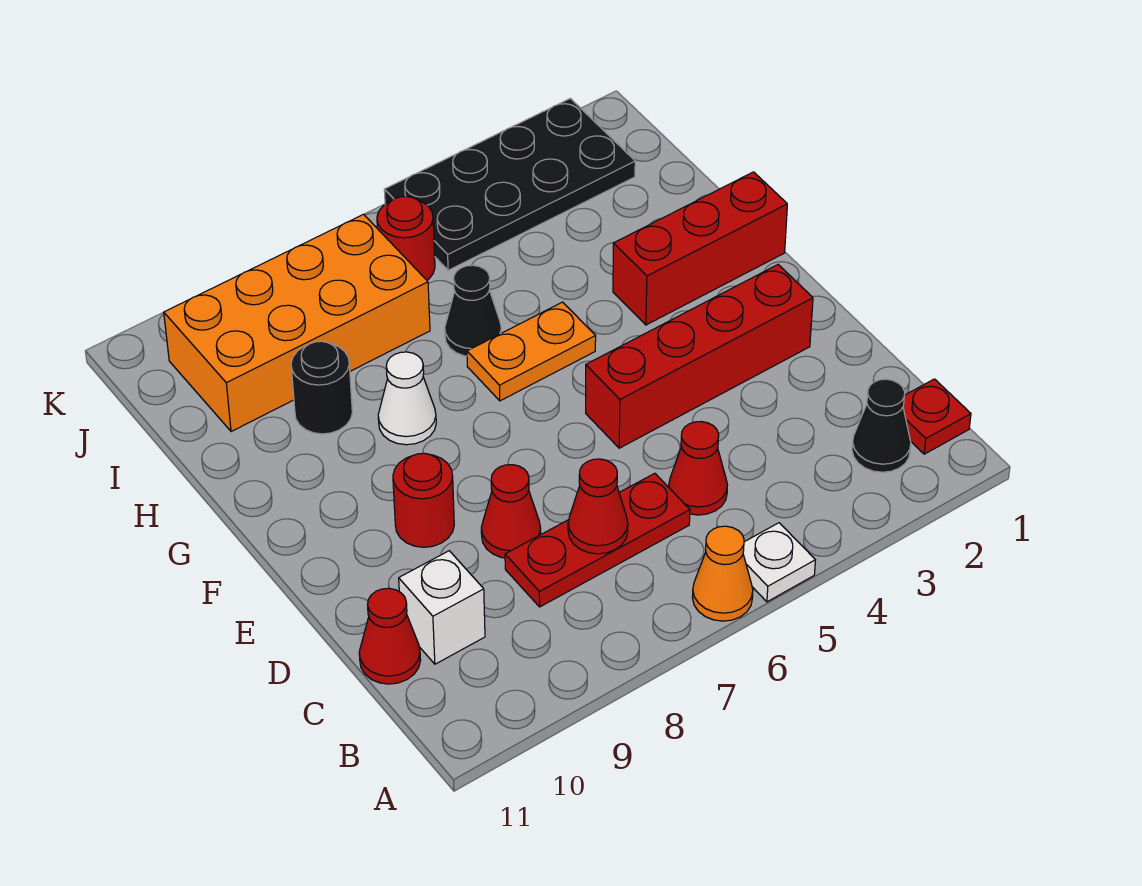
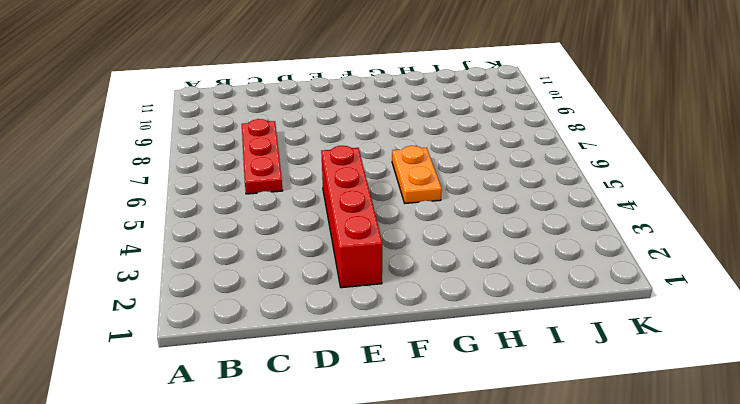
none -> white 1x1 plate [743,523,815,602]
none -> orange 1x1 cone [692,526,753,621]
none -> red 1x1 plate [903,379,971,454]

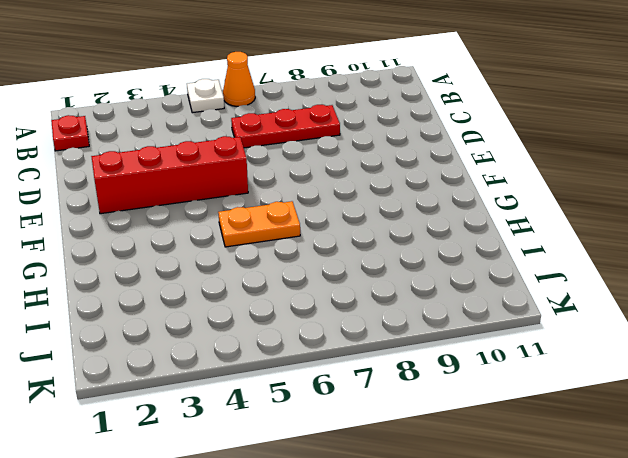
none -> black 1x1 cone [852,379,911,472]
none -> red 1x1 cone [669,422,727,515]
none -> white 1x1 brick [399,551,485,664]

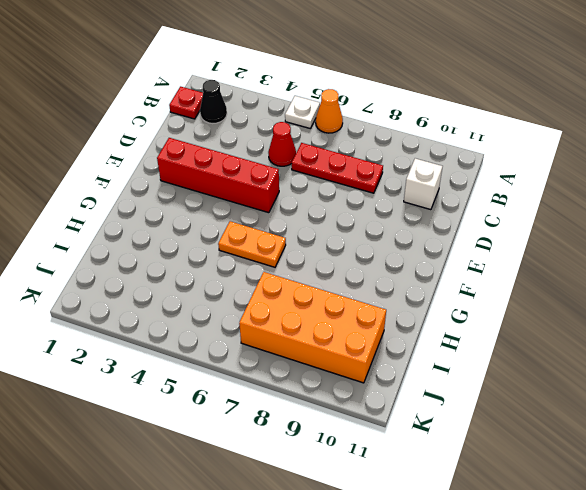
none -> red 1x1 cone [359,588,421,684]
none -> red 1x1 cone [481,465,541,558]
none -> red 1x1 round brick [393,453,454,547]

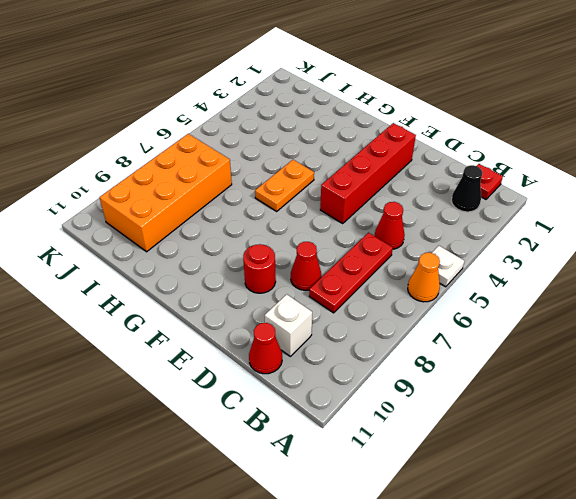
none -> red 1x3 brick [613,172,787,325]
none -> white 1x1 cone [378,352,436,445]
none -> black 1x1 cone [445,265,501,356]

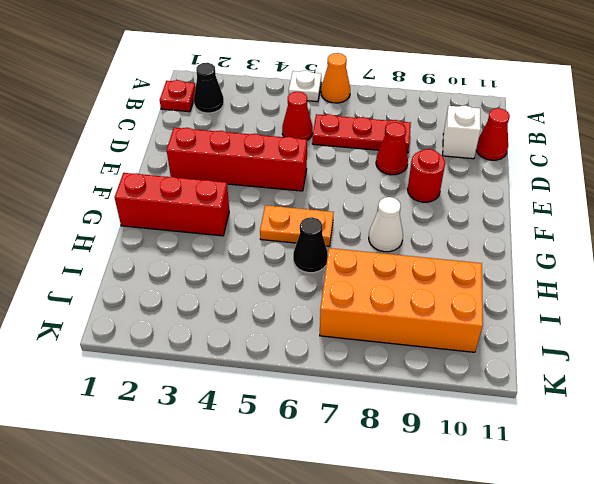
none -> black 1x1 round brick [291,341,352,434]
none -> black 2x4 plate [384,99,635,270]
none -> red 1x1 round brick [377,196,435,280]

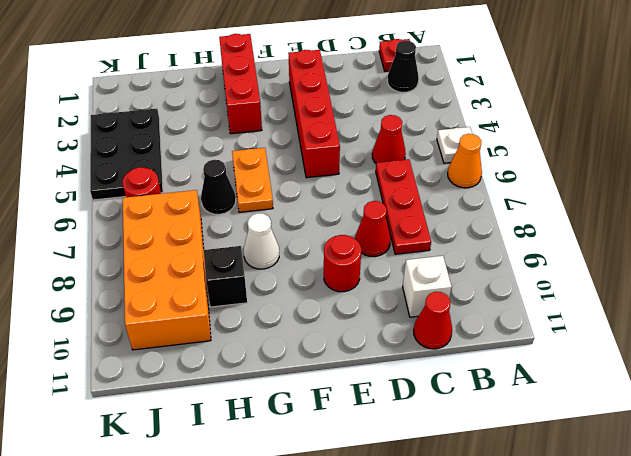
black 1x1 brick [204,246,247,307] -> black 1x1 round brick [291,341,352,434]
black 2x3 plate [90,109,163,200] -> black 2x4 plate [384,99,635,270]
none -> red 1x1 cone [568,459,628,554]

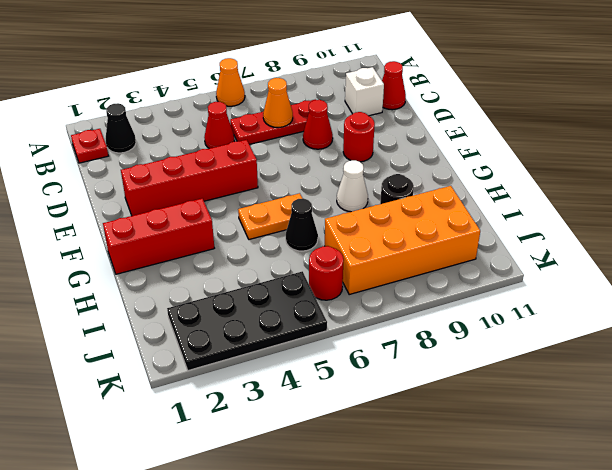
orange 1x1 cone [263,78,293,128] -> red 1x1 cone [568,459,628,554]
none -> white 1x1 plate [743,523,815,602]

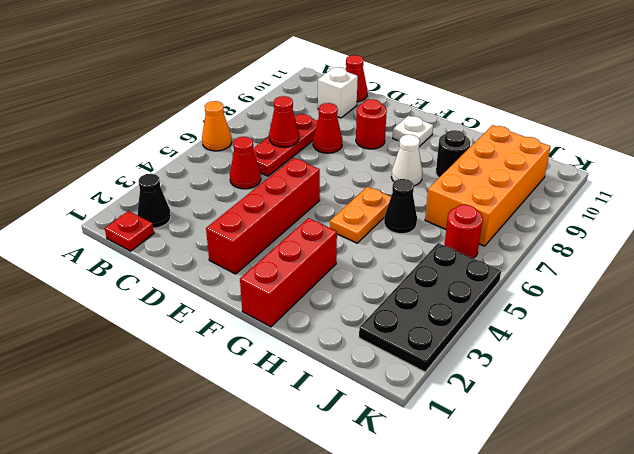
white 1x1 plate [393,116,433,147] -> white 1x1 plate moved to [743,523,815,602]

